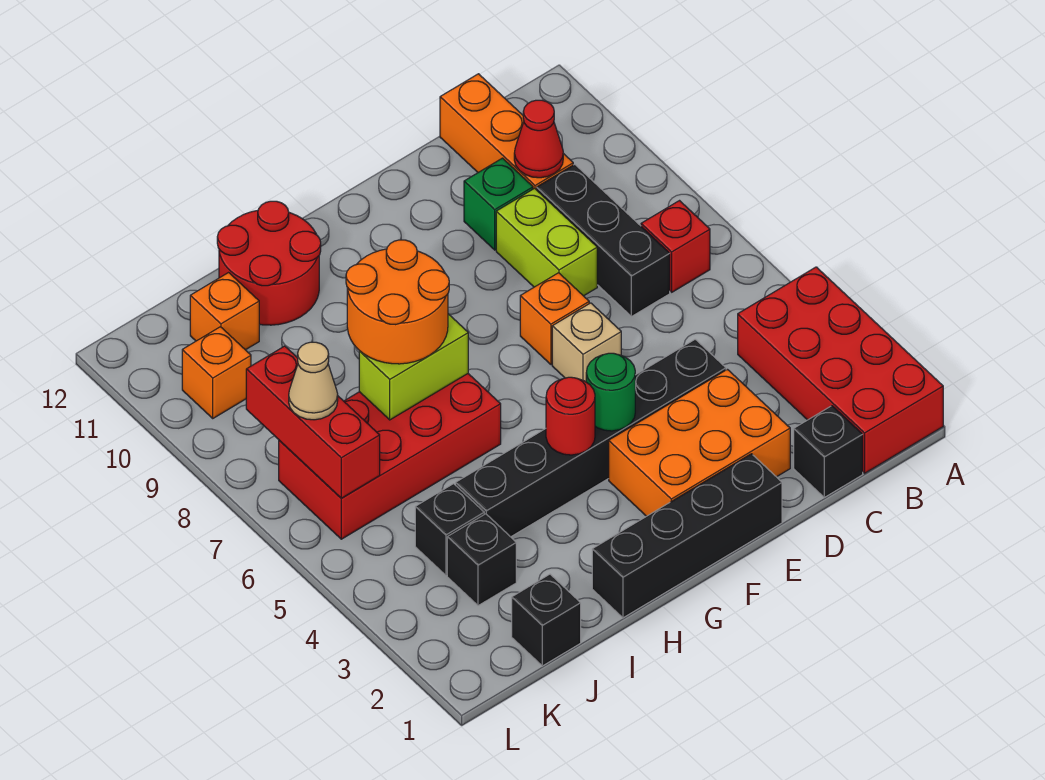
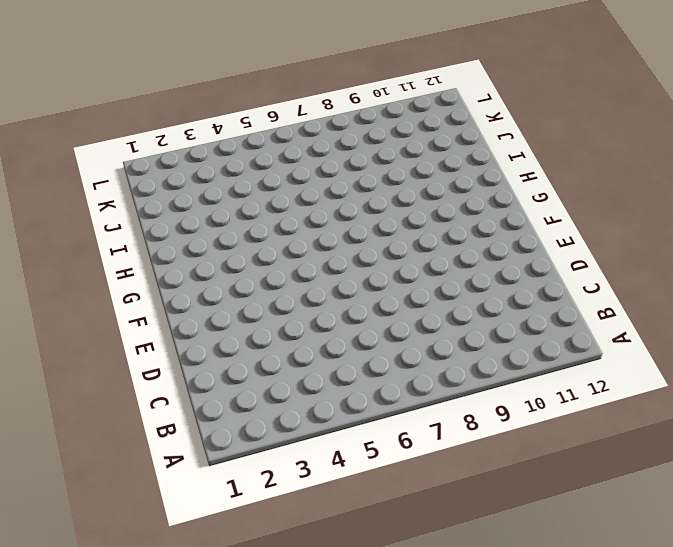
none -> red 2x4 brick [738,267,943,473]
none -> red 1x1 brick [641,201,710,292]
none -> black 1x1 brick [794,406,863,497]

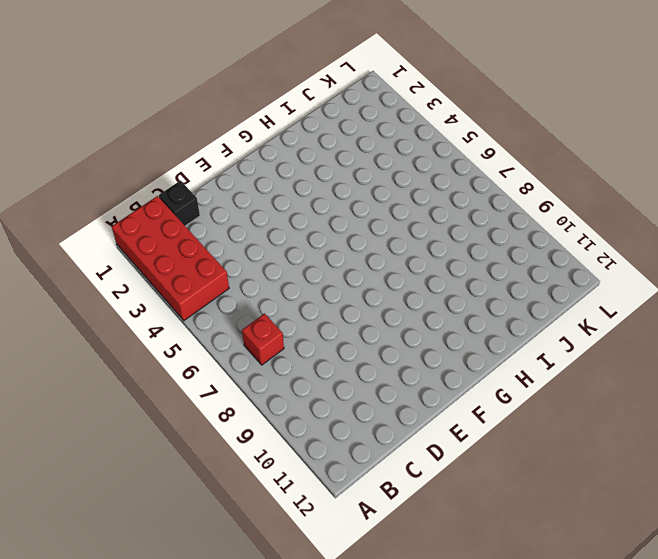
none -> black 1x3 brick [537,164,670,316]
none -> orange 1x3 brick [440,74,573,190]
none -> orange 2x3 brick [609,369,790,516]

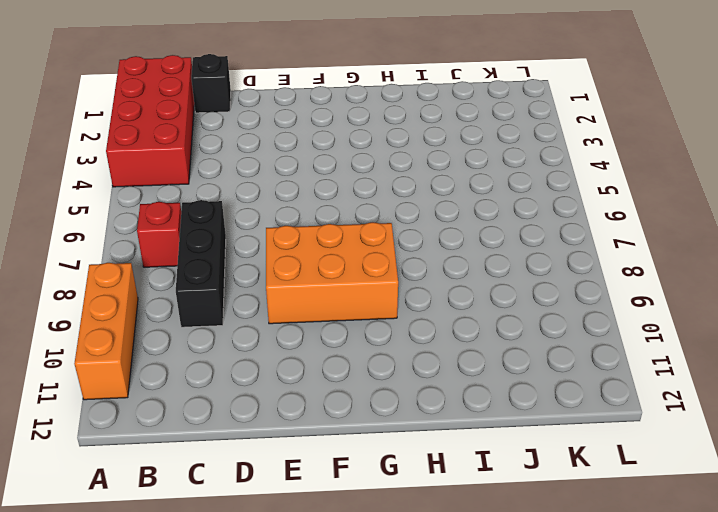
orange 1x3 brick [74,263,138,400] -> orange 1x3 brick moved to [440,74,573,190]
orange 2x3 brick [266,222,398,324] -> orange 2x3 brick moved to [609,369,790,516]
none -> black 1x6 brick [456,339,726,537]
none -> lime 1x2 brick [496,188,597,296]
none -> green 1x1 brick [464,158,533,250]

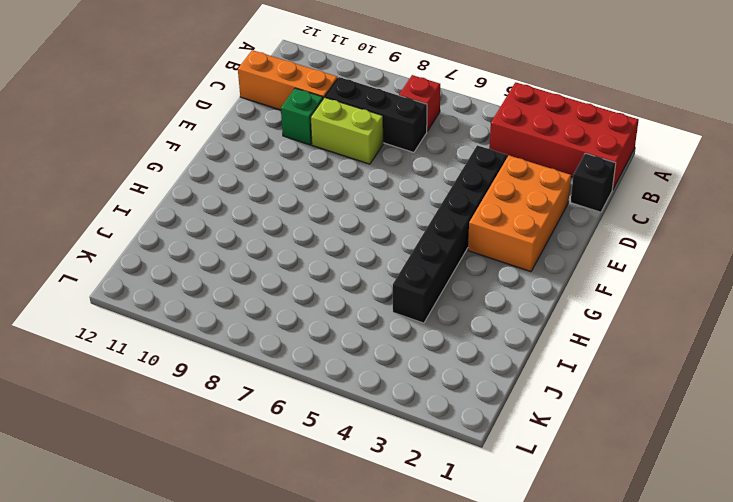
none -> black 1x4 brick [592,454,782,618]
none -> tan 1x1 brick [552,303,621,382]
none -> orange 1x1 brick [520,273,589,365]

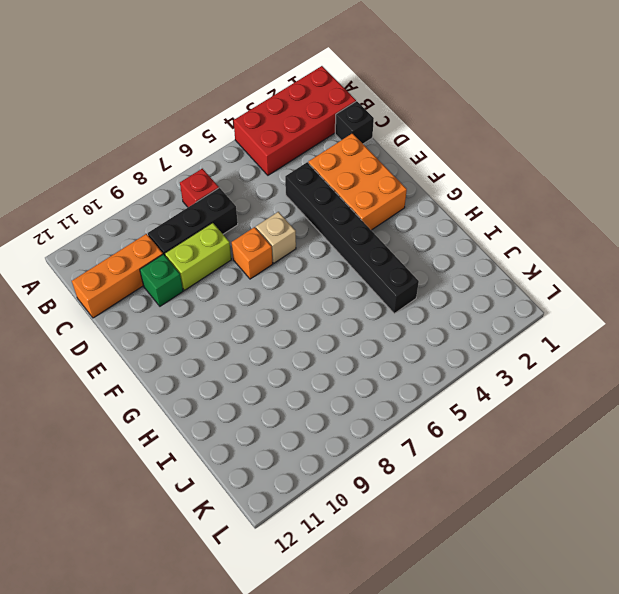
none -> black 1x4 brick [592,454,782,618]
none -> red 2x4 brick [279,374,501,539]
none -> red 2x2 round brick [217,201,321,325]

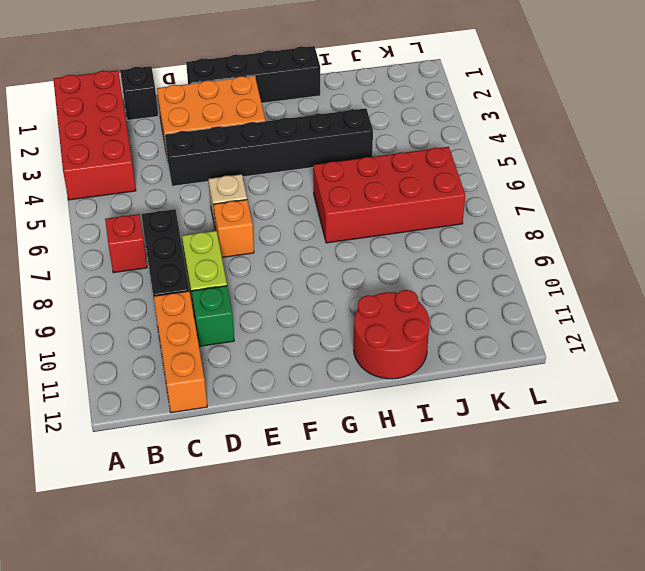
none -> black 1x1 brick [512,574,581,666]
none -> black 1x1 brick [447,514,516,606]
none -> black 1x1 brick [415,484,484,575]

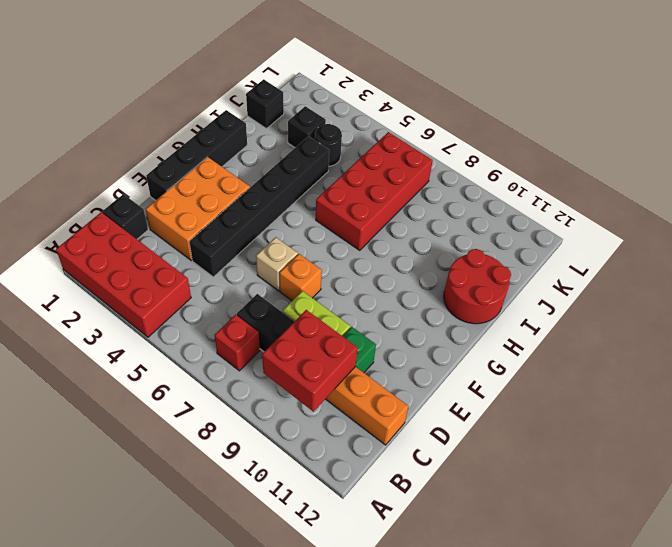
red 2x2 brick [262,310,358,412] -> red 1x1 cone [514,100,563,178]
black 1x1 round brick [315,124,342,166] -> black 1x1 brick [415,484,484,575]
none -> orange 1x1 brick [190,273,259,350]
none -> orange 1x1 brick [182,327,251,418]
none -> green 1x1 round brick [586,353,635,431]

